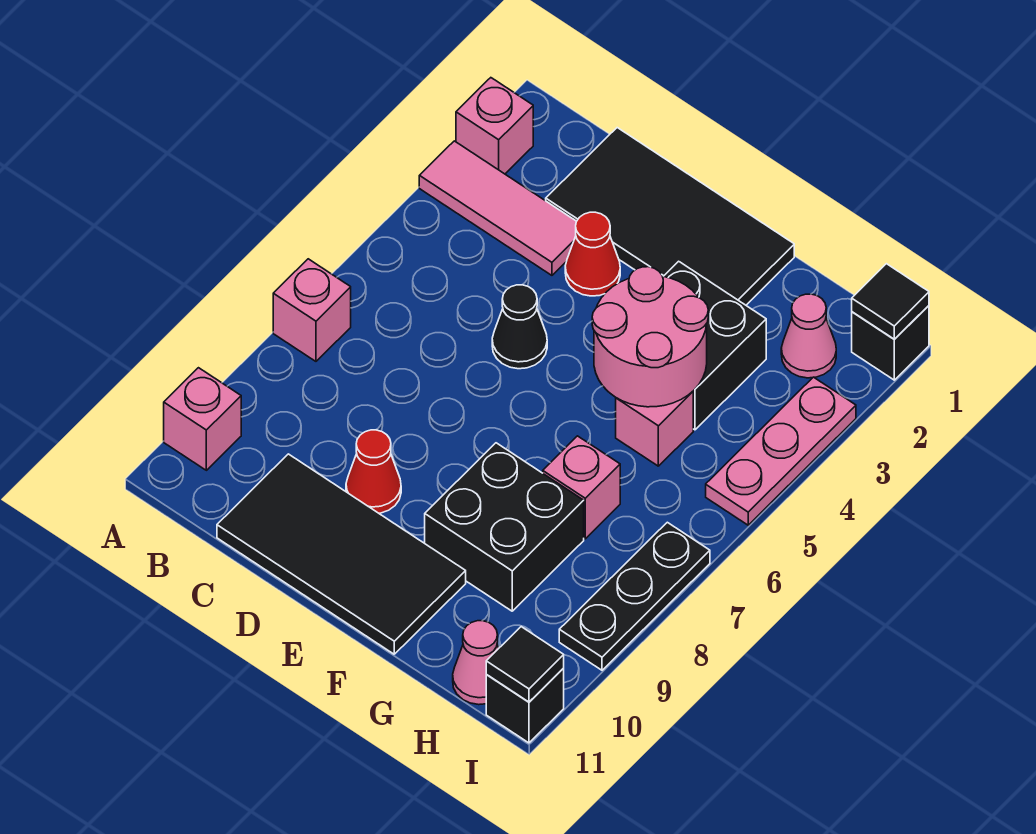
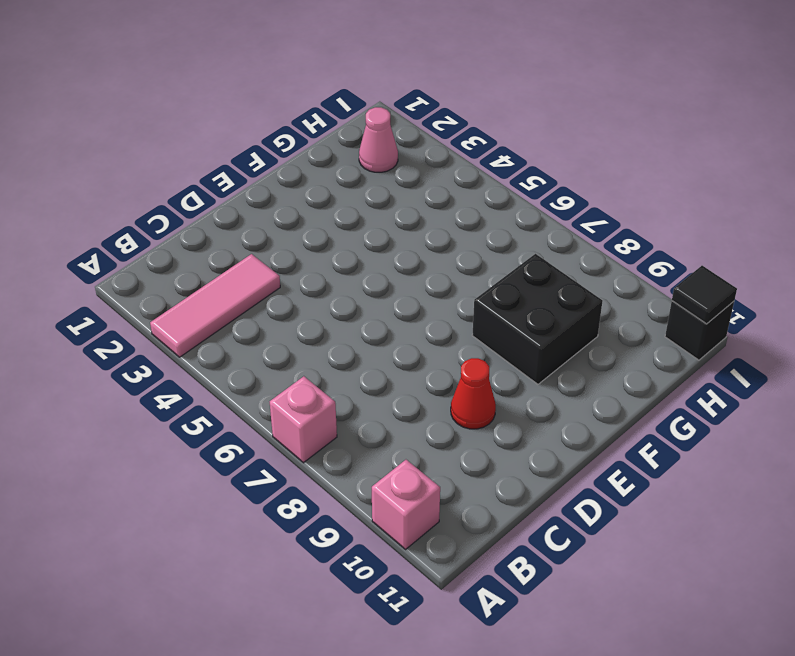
none -> pink 1x1 brick [456,78,533,174]
none -> black 2x4 tile [546,128,794,305]
none -> black 2x4 tile [217,454,466,654]

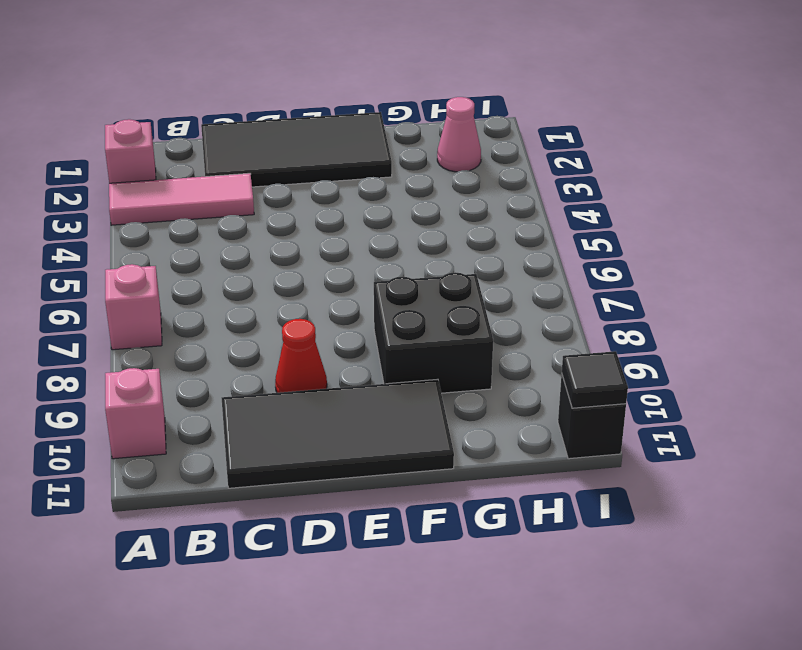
none -> red 1x1 cone [565,212,620,296]
none -> black 1x1 cone [492,285,547,369]
none -> black 2x2 brick [664,261,766,430]

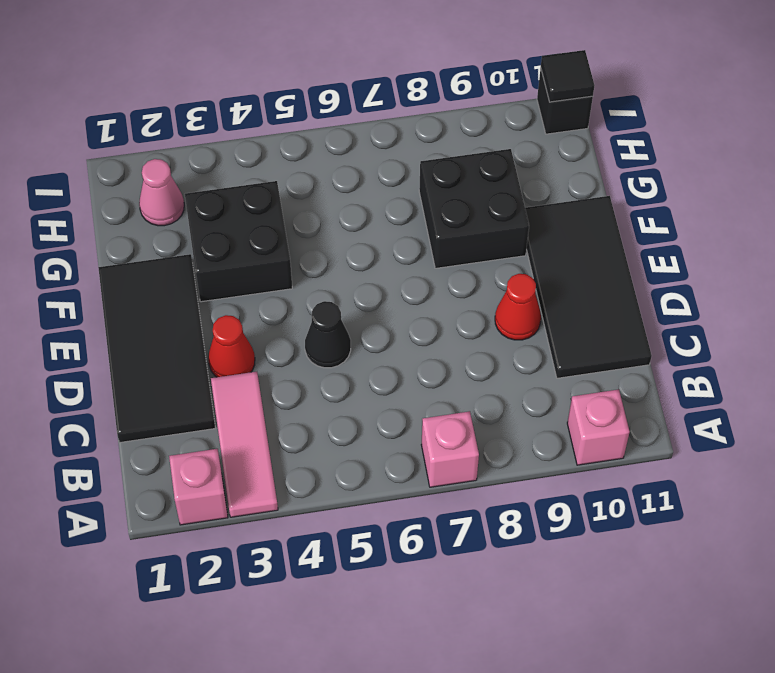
none -> pink 1x1 brick [616,391,693,466]
none -> pink 1x1 brick [543,436,620,539]
none -> pink 1x1 cone [453,621,499,705]

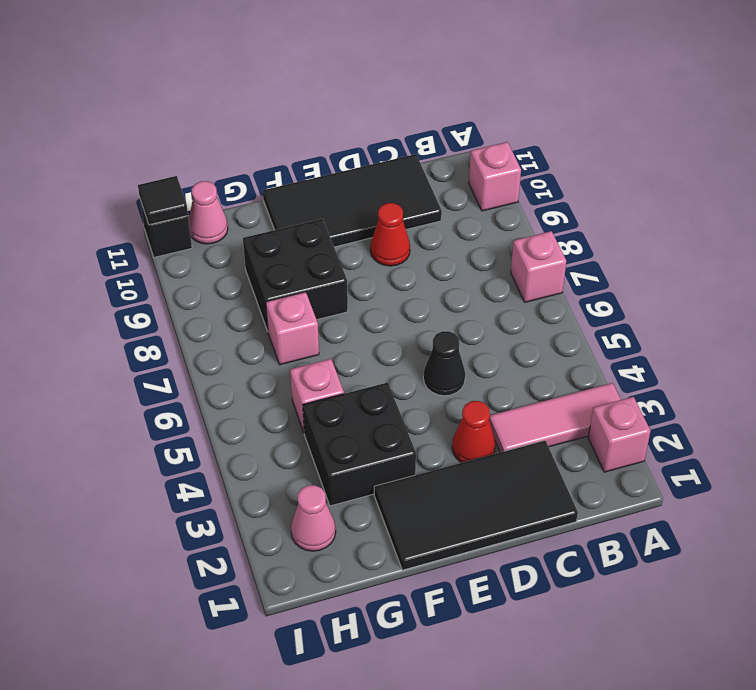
none -> black 1x1 brick [852,306,929,380]
none -> pink 1x3 plate [706,377,856,525]
none -> black 1x3 plate [559,522,710,670]

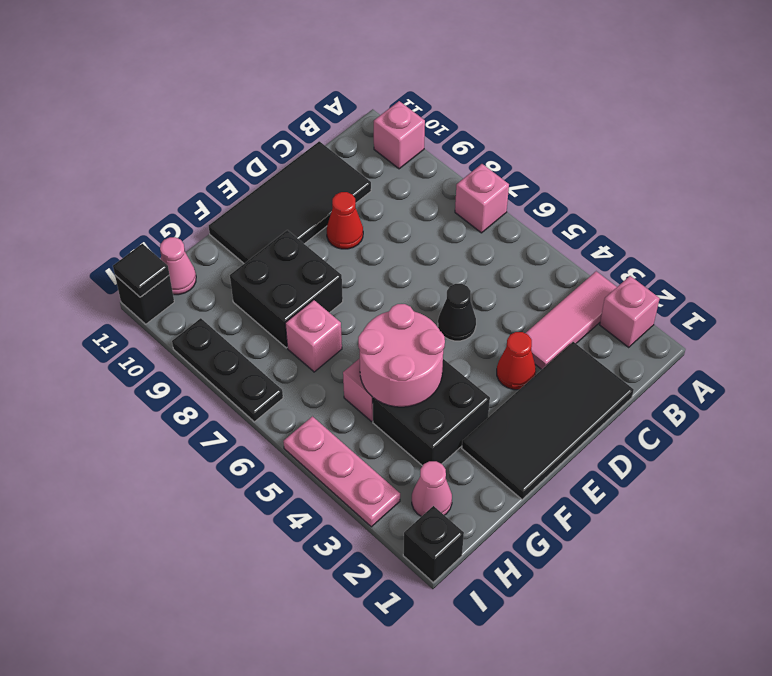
none -> black 1x1 tile [852,264,929,339]

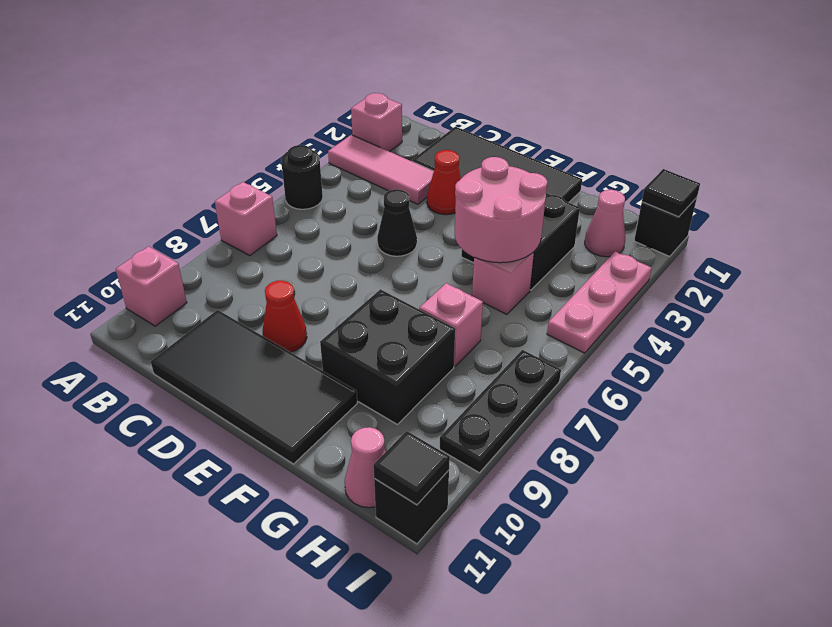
black 1x1 round brick [281,145,323,209] -> none

